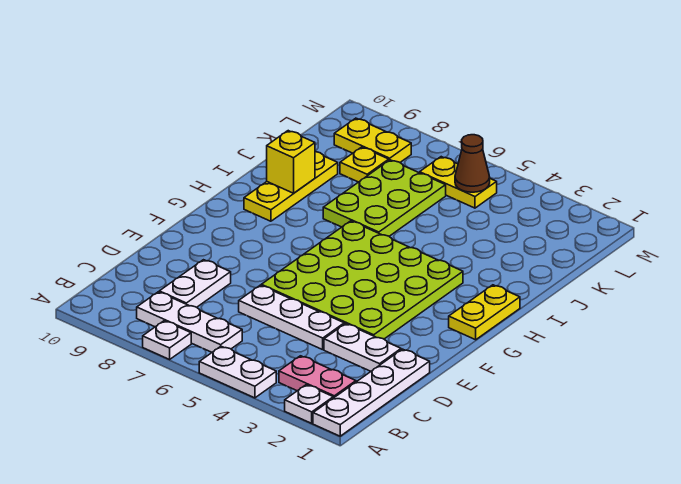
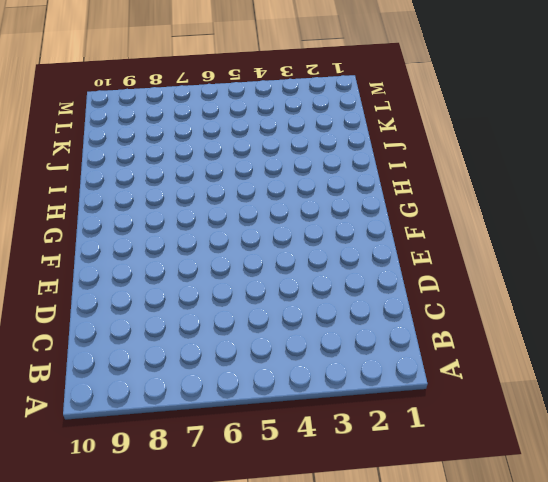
none -> white 1x4 plate [313,349,430,436]
none -> white 1x1 plate [285,385,333,423]
none -> white 1x2 plate [199,346,276,398]

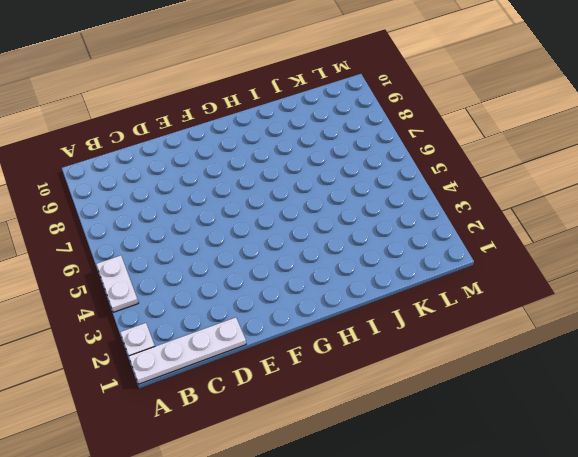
none -> white 1x1 plate [143,321,191,359]
none -> pink 1x2 plate [279,356,356,398]
none -> white 1x3 plate [137,292,242,352]

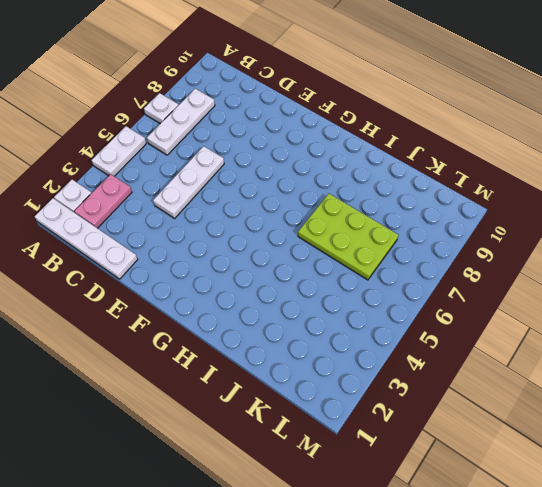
none -> white 1x2 plate [159,260,231,307]
none -> white 1x2 plate [324,324,401,371]
none -> lime 4x4 plate [261,221,463,339]

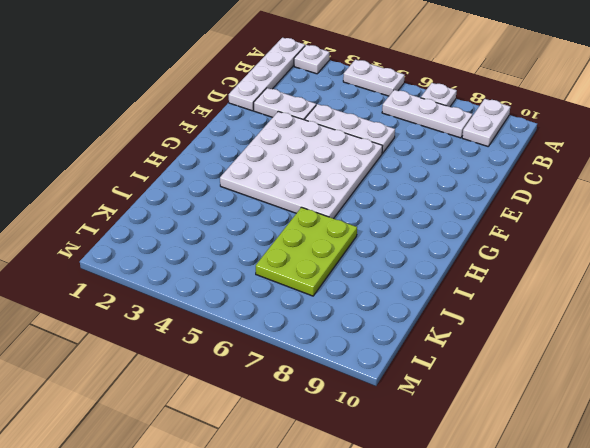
white 1x2 plate [462,99,510,146] -> white 1x2 plate moved to [159,260,231,307]
white 4x4 plate [220,111,382,219] -> lime 4x4 plate [261,221,463,339]
none -> pink 1x2 plate [279,356,356,398]
none -> yellow 1x2 plate [449,285,520,340]
none -> yellow 1x3 plate [244,152,338,221]

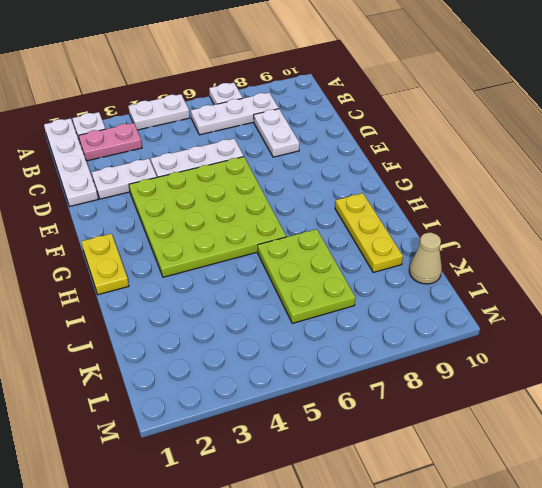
tan 1x1 cone [409,233,442,284] -> none
none -> yellow 1x1 plate [340,147,389,182]
none -> yellow 1x2 plate [420,157,497,208]
none -> yellow 1x2 plate [334,118,411,162]

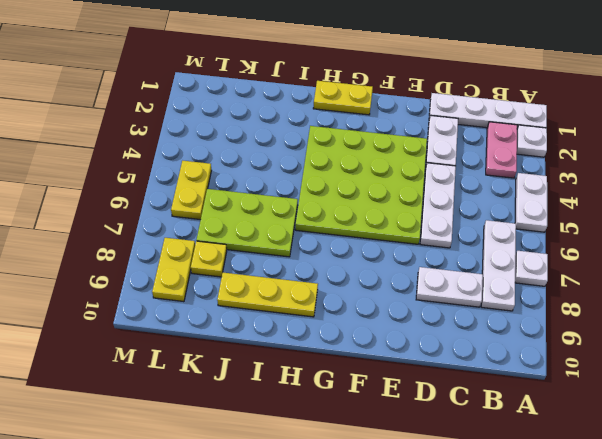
none -> yellow 1x1 brick [267,131,315,193]
none -> brown 1x1 cone [455,135,490,192]

